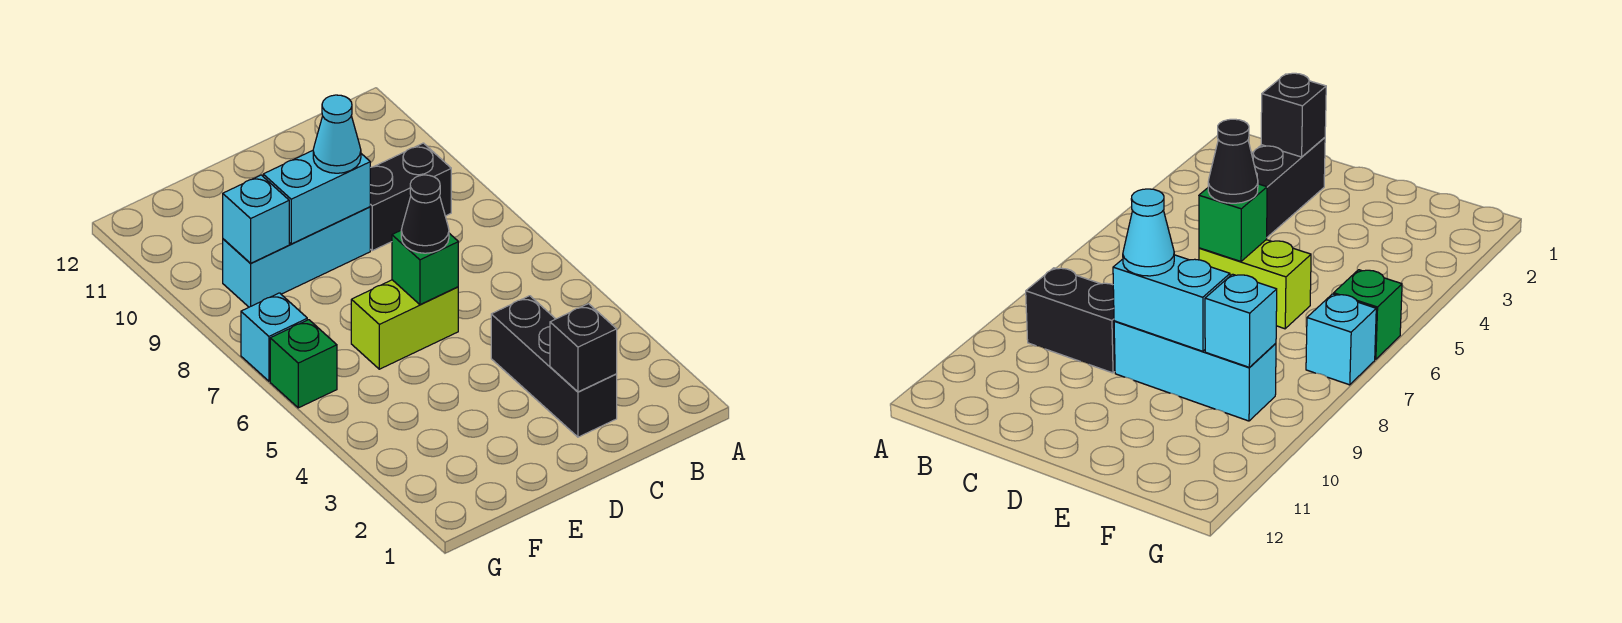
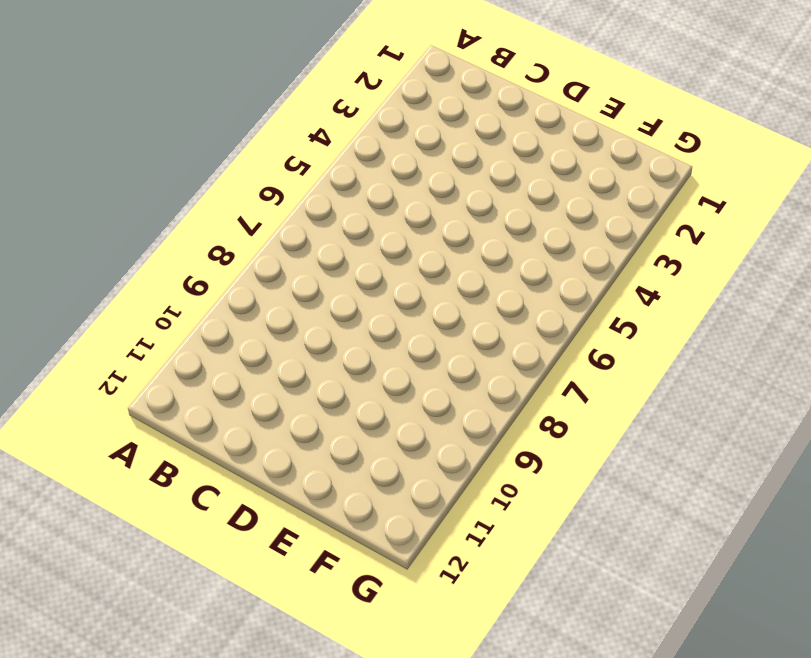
none -> black 1x2 brick [370,143,451,251]
none -> black 1x3 brick [491,296,617,437]
none -> lime 1x2 brick [351,280,458,369]

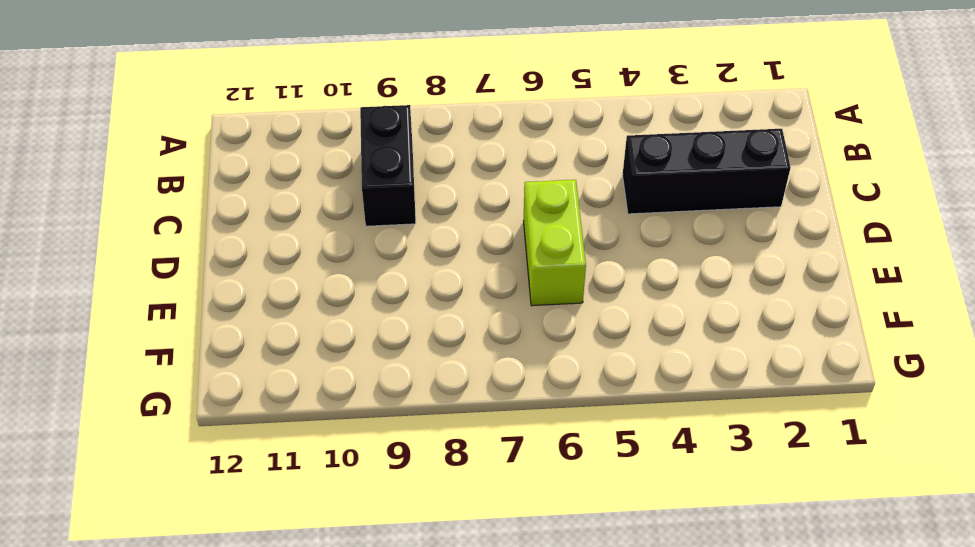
none -> cyan 1x3 brick [223,207,370,307]
none -> green 1x1 brick [270,320,337,408]
none -> cyan 1x1 brick [241,293,307,381]

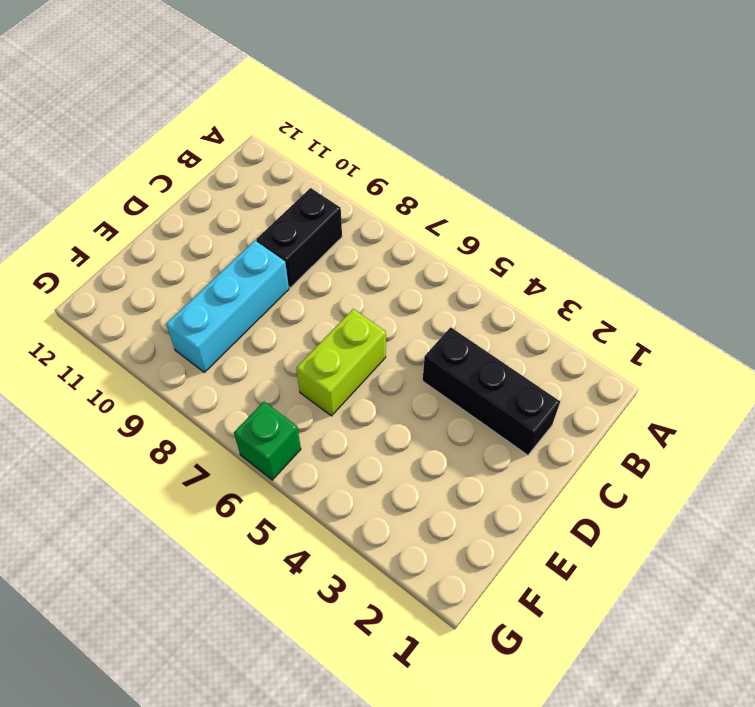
none -> cyan 1x1 brick [241,293,307,381]
none -> black 1x1 brick [550,304,617,392]
none -> green 1x1 brick [392,231,458,305]

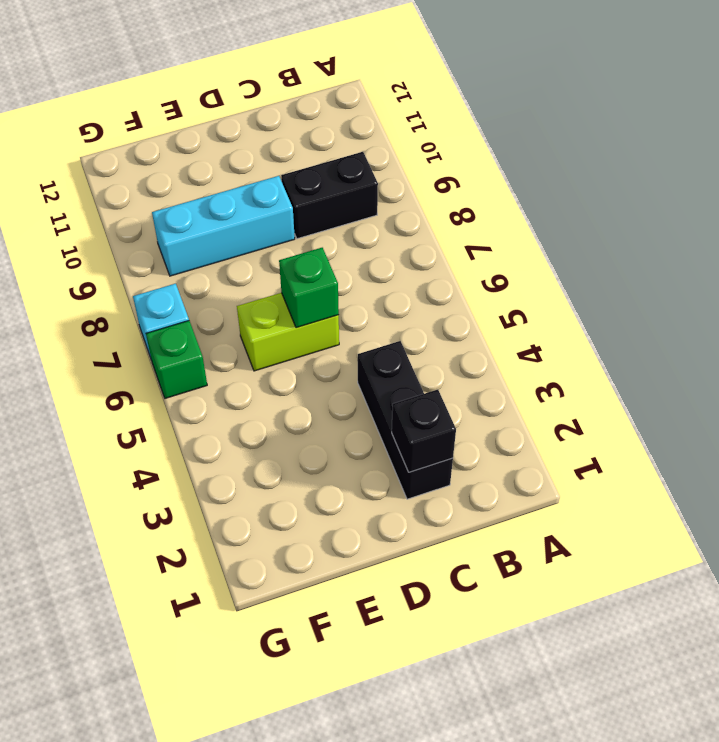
none -> cyan 1x2 brick [263,151,370,244]
none -> cyan 1x1 brick [223,175,289,263]
none -> black 1x1 cone [401,175,449,253]

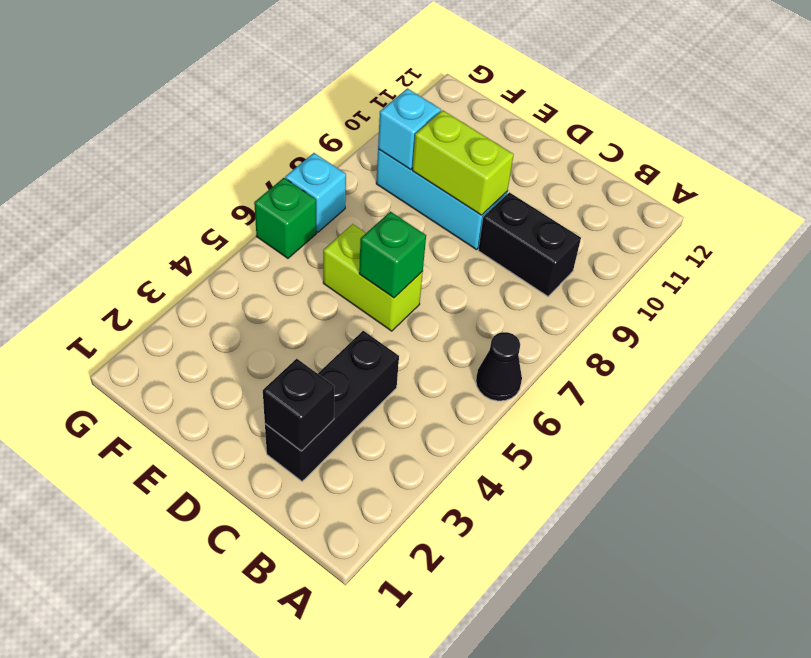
black 1x1 cone [476,332,522,401] -> black 1x1 cone moved to [401,175,449,253]
lime 1x2 brick [412,110,514,215] -> cyan 1x2 brick [263,151,370,244]
none -> cyan 1x1 cone [313,95,361,173]

